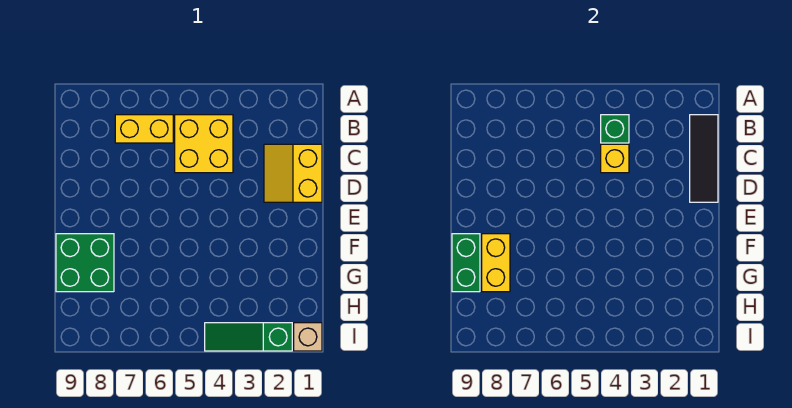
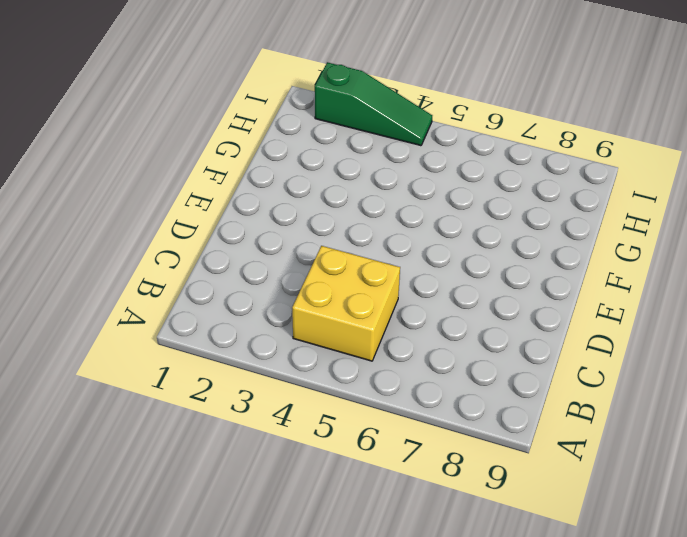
none -> yellow 1x2 brick [115,115,173,143]
none -> yellow 2x2 slope [264,144,322,202]

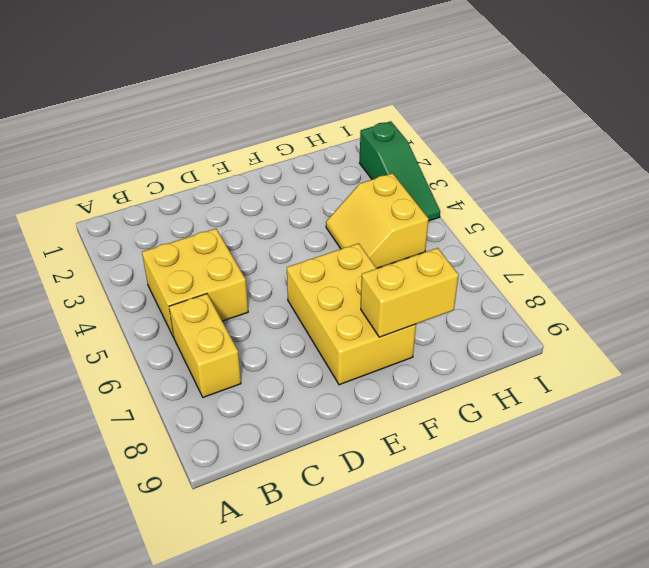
yellow 2x3 brick [287,243,416,385] -> green 2x2 brick [56,234,114,292]
yellow 2x2 slope [326,173,428,268] -> yellow 2x2 slope turned to [264,144,322,202]
none -> tan 1x1 brick [294,323,322,351]
none -> black 1x3 tile [690,115,718,202]

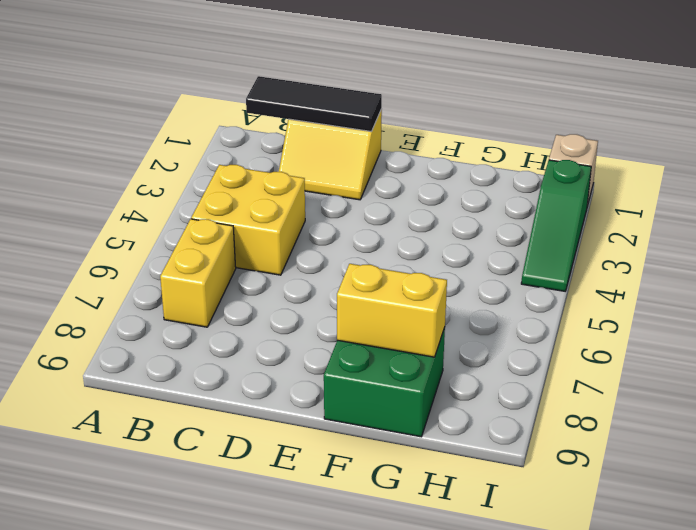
none -> green 1x1 brick [601,115,629,143]
none -> yellow 1x1 brick [601,144,629,173]

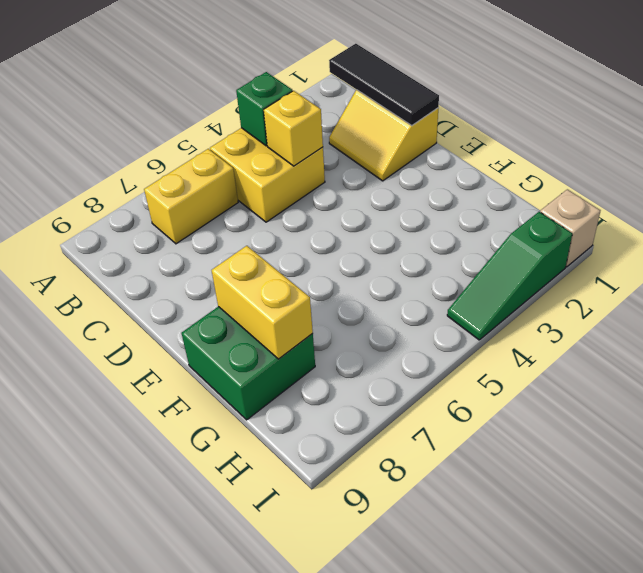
none -> green 1x2 brick [452,234,480,292]

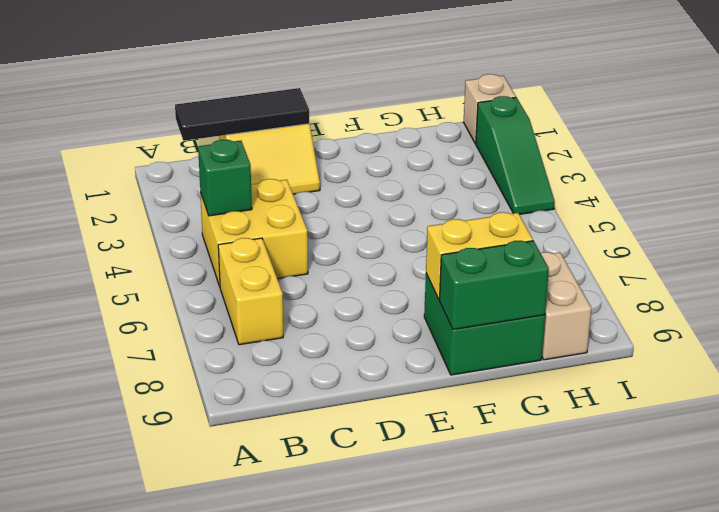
tan 1x2 brick [541,252,592,360] -> none
none -> yellow 1x1 brick [601,144,629,173]

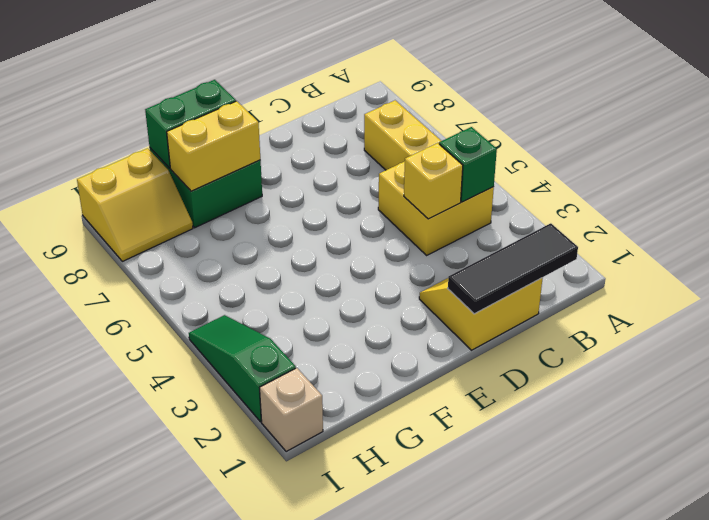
yellow 2x2 slope [77,148,193,261] -> none

